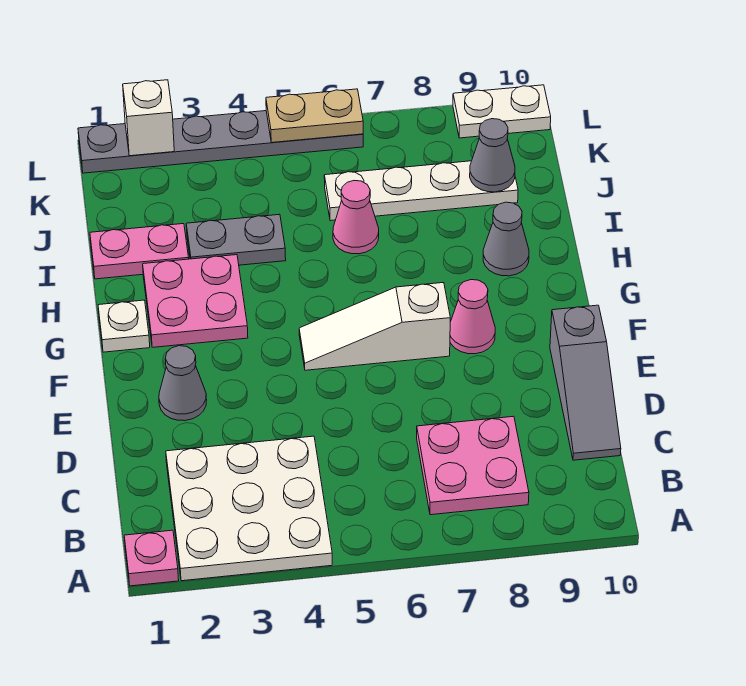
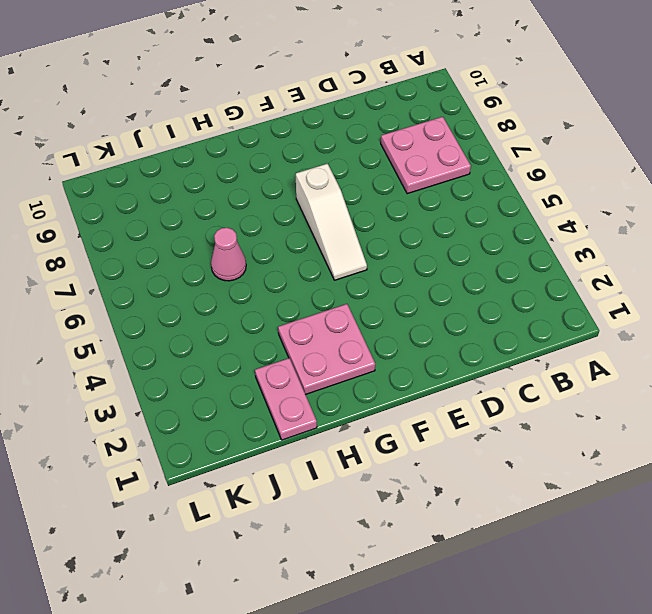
none -> pink 1x1 plate [124,530,179,586]
none -> white 3x3 plate [166,436,332,581]
none -> grey 1x3 slope [550,305,621,460]

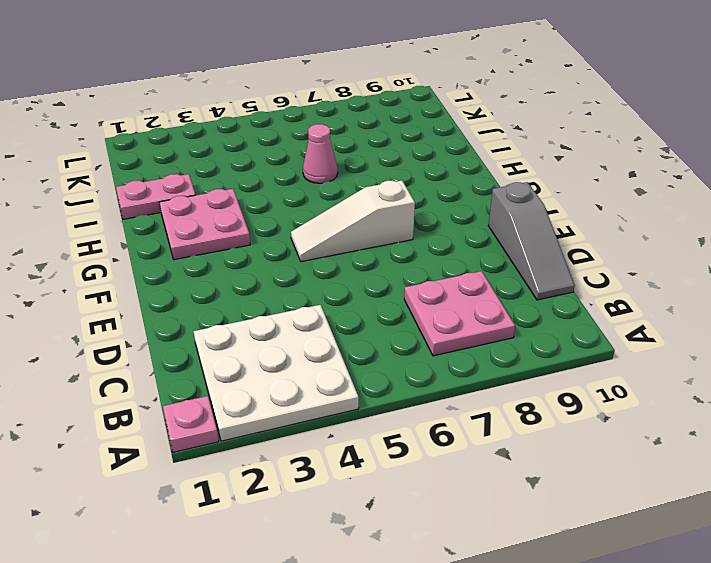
none -> grey 1x1 cone [159,346,207,421]
none -> pink 1x1 cone [450,280,495,354]
none -> white 1x1 plate [98,300,150,352]

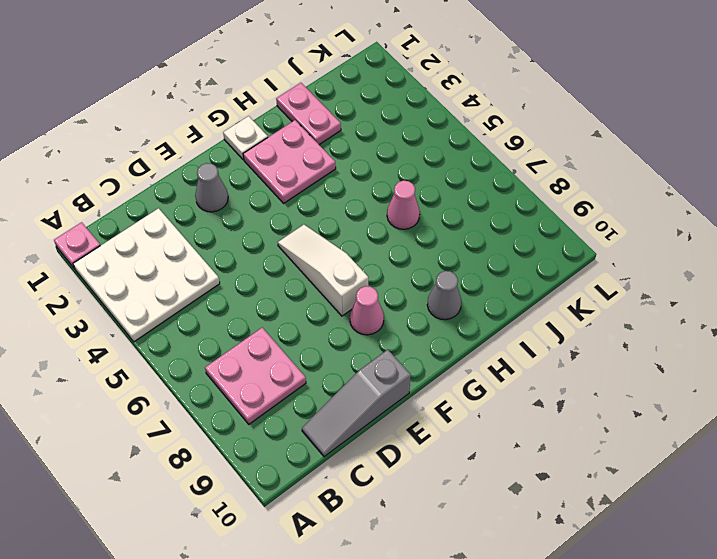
none -> grey 1x2 plate [186,214,286,265]
none -> white 1x4 plate [324,161,518,221]
none -> grey 1x6 plate [78,111,363,173]

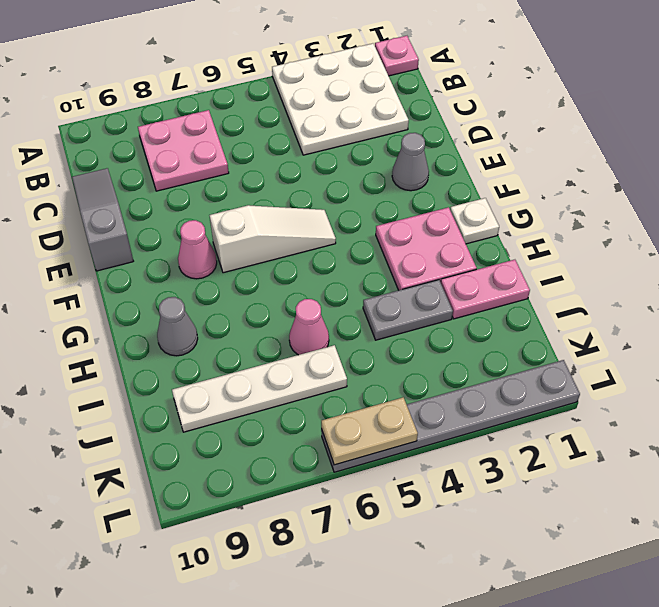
none -> white 1x2 plate [453,85,551,138]
none -> grey 1x1 cone [470,119,515,192]
none -> white 1x1 brick [123,80,174,156]

